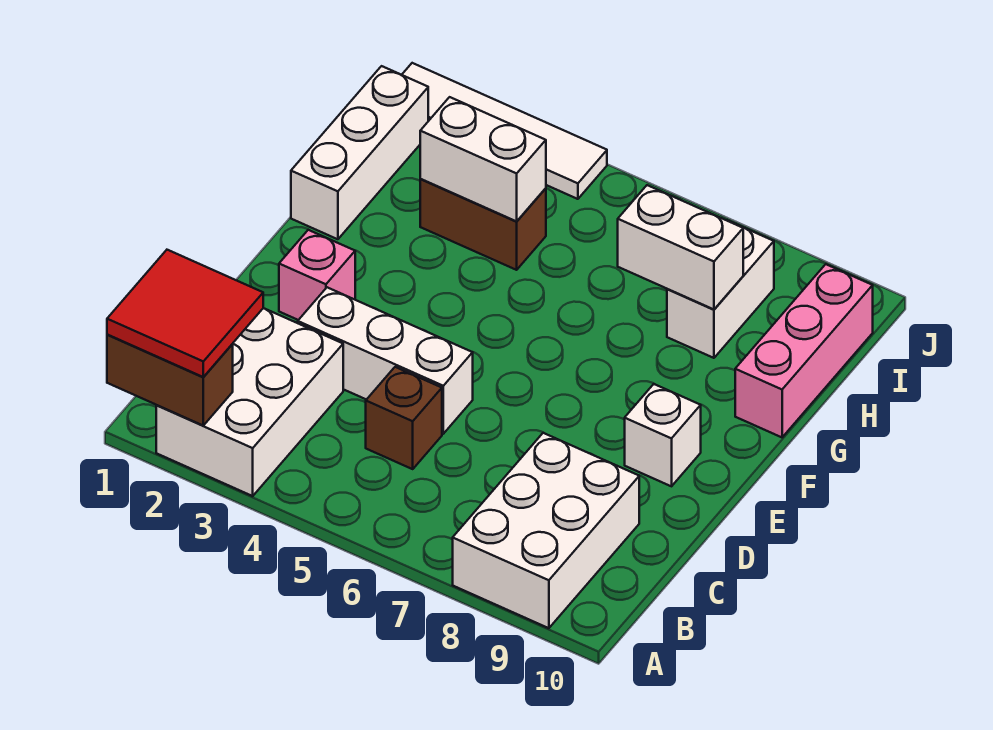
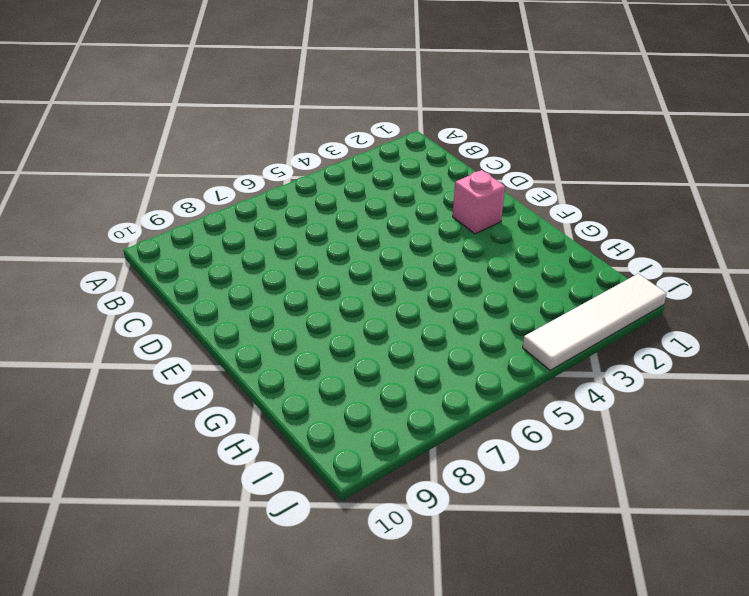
none -> white 2x3 brick [156,308,343,496]
none -> white 2x3 brick [453,433,639,628]
none -> brown 1x1 brick [366,367,442,469]

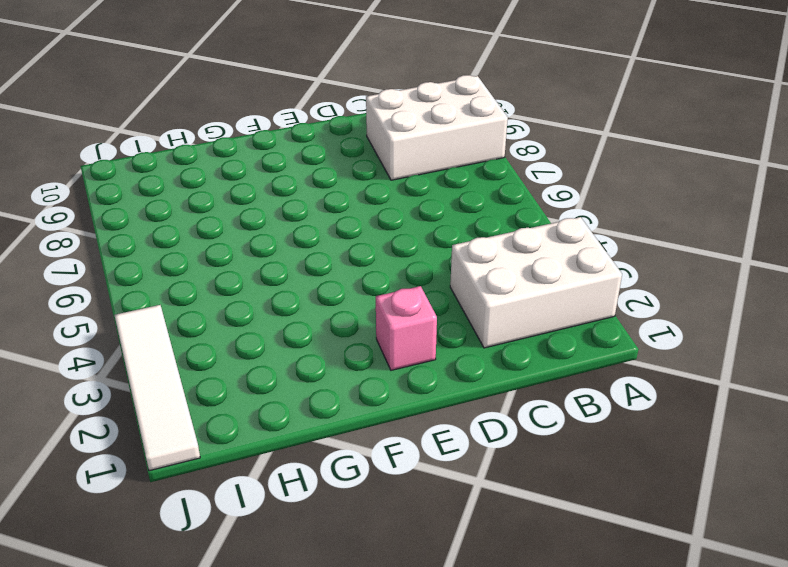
none -> brown 1x1 brick [366,367,442,469]
none -> white 1x3 brick [298,287,473,434]
none -> white 1x1 brick [625,384,701,486]

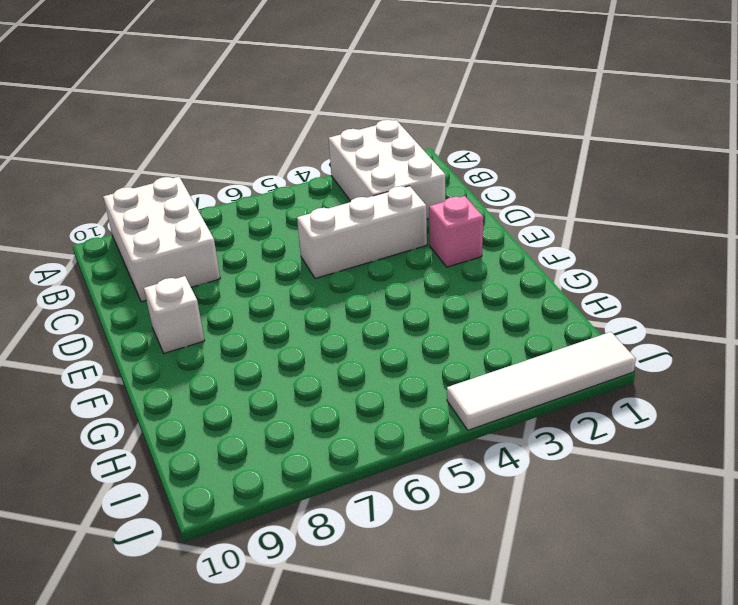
none -> brown 1x1 brick [366,367,442,469]
none -> white 1x3 brick [291,66,428,239]
none -> pink 1x3 brick [735,264,873,437]

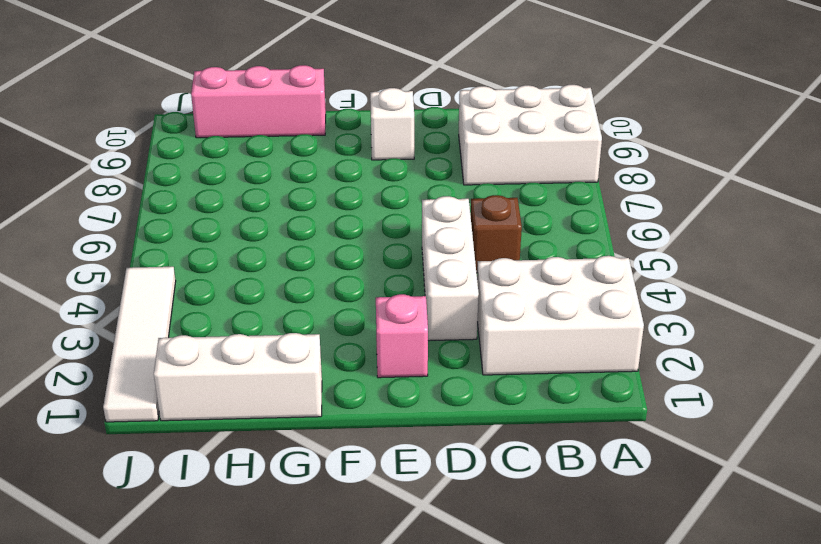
none -> brown 1x2 brick [420,179,546,270]
none -> white 1x2 brick [667,220,774,358]
none -> brown 1x2 brick [107,335,233,425]

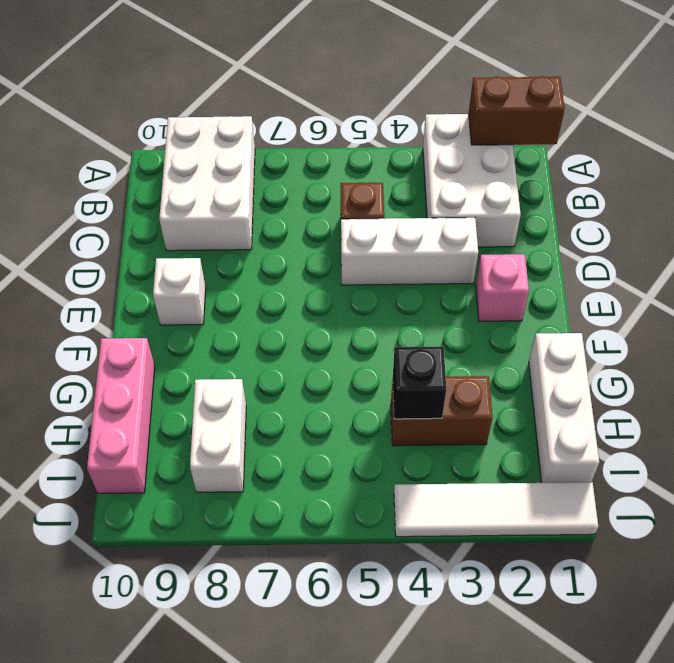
black 1x1 brick [393,347,446,419] -> white 1x2 brick [420,97,546,221]
none -> white 1x2 brick [618,185,743,309]
none -> red 2x2 tile [107,250,263,377]

